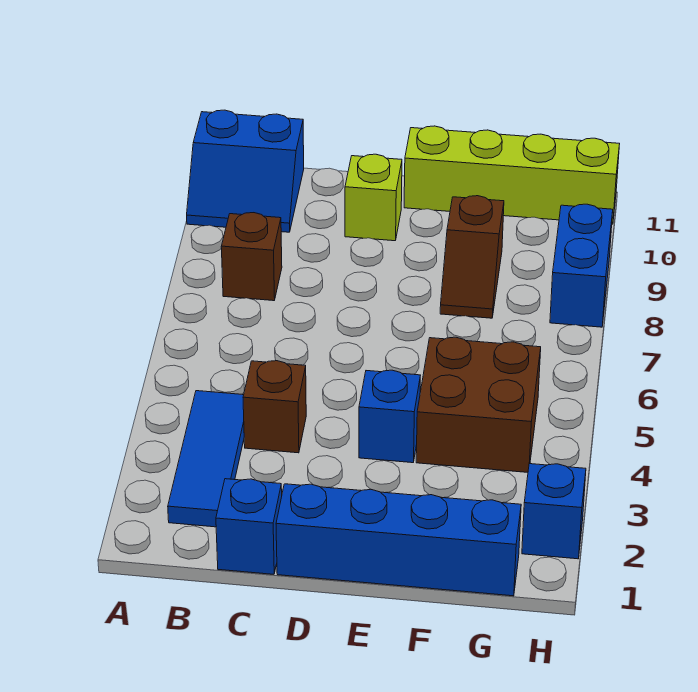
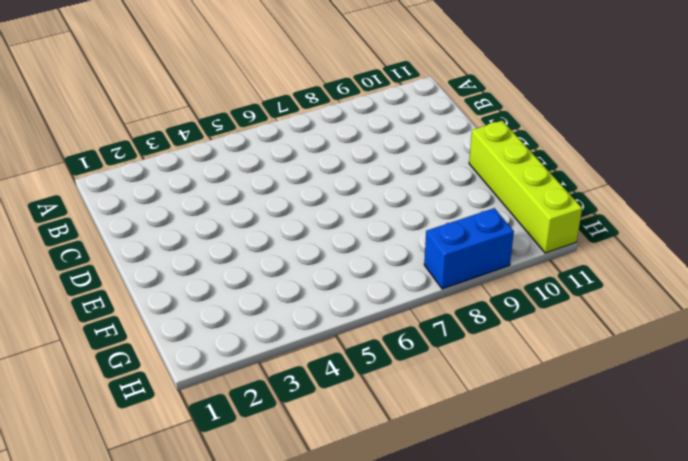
none -> blue 2x2 slope [187,110,304,232]
none -> blue 1x3 tile [168,391,244,527]
none -> brown 1x1 brick [221,213,282,301]

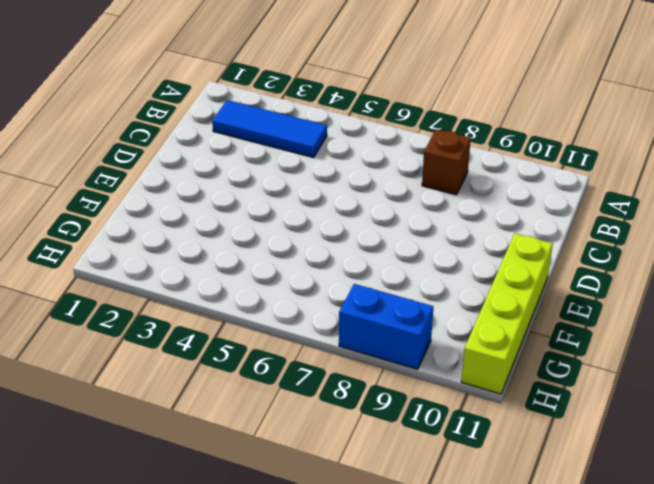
none -> blue 2x2 slope [187,110,304,232]
none -> blue 1x1 brick [216,479,282,574]
none -> brown 1x1 brick [243,361,306,453]

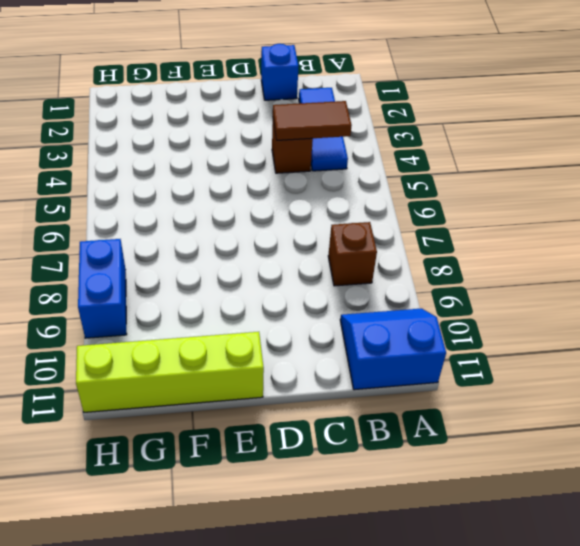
brown 1x2 tile [273,101,352,140] -> none
none -> blue 1x4 brick [276,484,521,596]
none -> lime 1x1 brick [345,154,402,241]
none -> blue 1x1 brick [359,370,420,463]

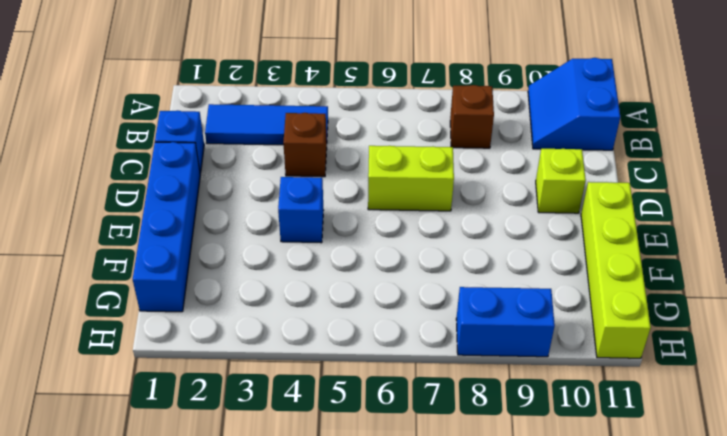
lime 1x2 brick [368,146,454,211] -> none
none -> brown 2x2 brick [416,337,541,472]
none -> brown 1x2 slope [440,196,504,318]
none -> blue 1x1 brick [522,464,586,559]

